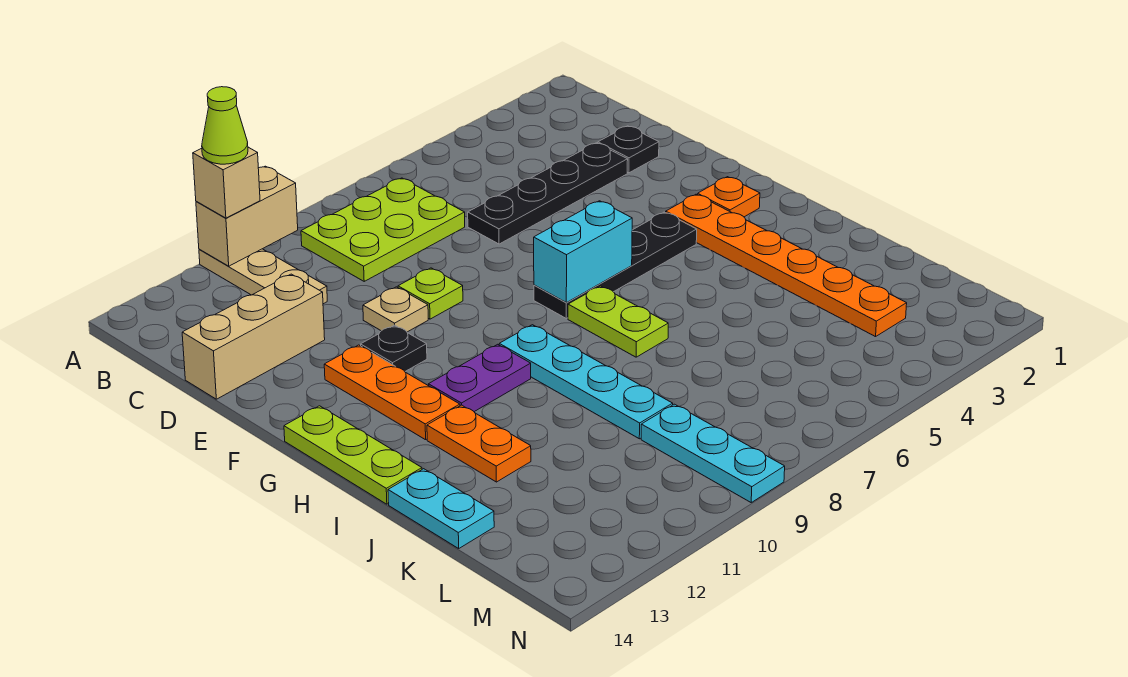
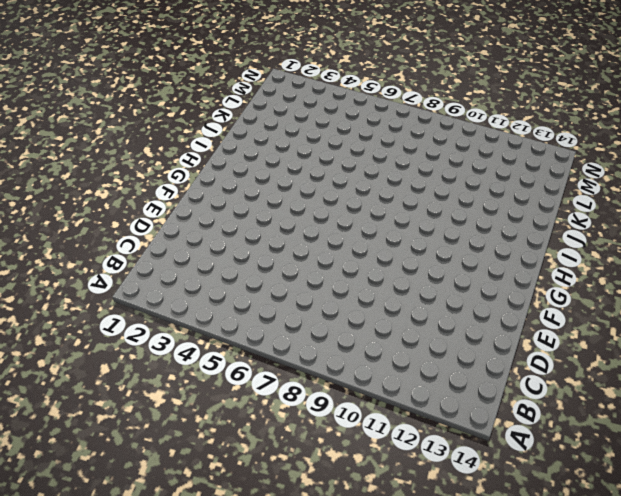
none -> tan 1x3 plate [199,249,327,304]
none -> lime 2x3 plate [301,178,465,281]
none -> black 1x1 plate [598,126,659,173]

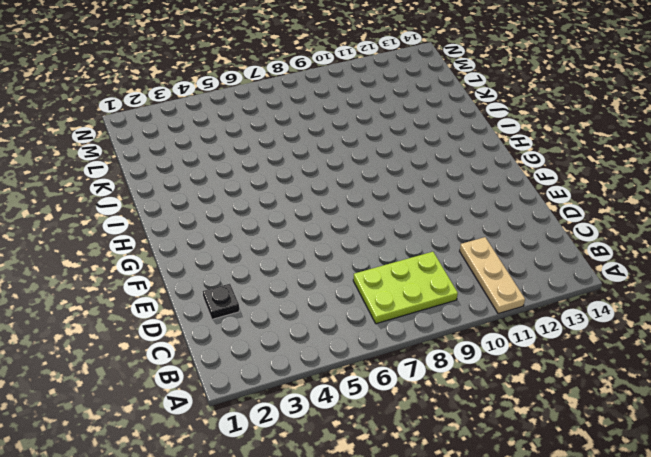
none -> black 1x4 plate [468,143,628,244]
none -> tan 1x3 brick [182,274,325,399]
none -> lime 1x1 plate [398,268,463,319]

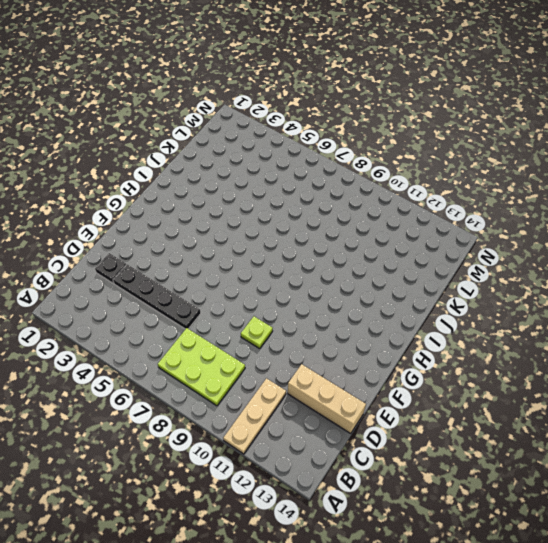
none -> tan 1x1 plate [363,287,428,332]
none -> black 1x1 plate [361,325,427,371]
none -> orange 1x3 plate [324,345,460,440]

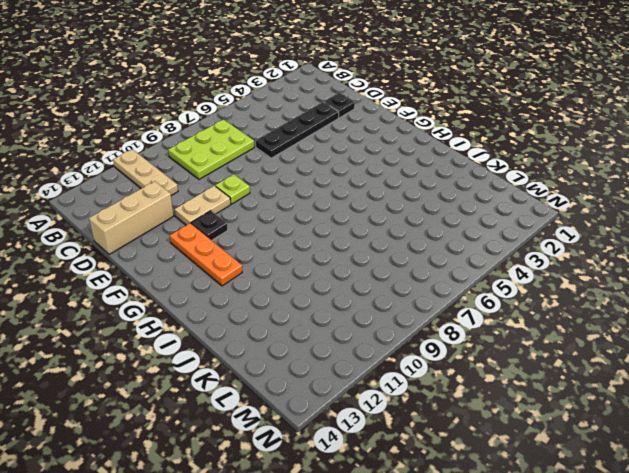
tan 1x2 plate [174,186,231,225] -> tan 1x1 plate [363,287,428,332]
none -> orange 1x1 plate [698,177,760,217]
none -> orange 1x6 plate [666,194,907,337]
none -> black 1x4 plate [534,212,697,319]

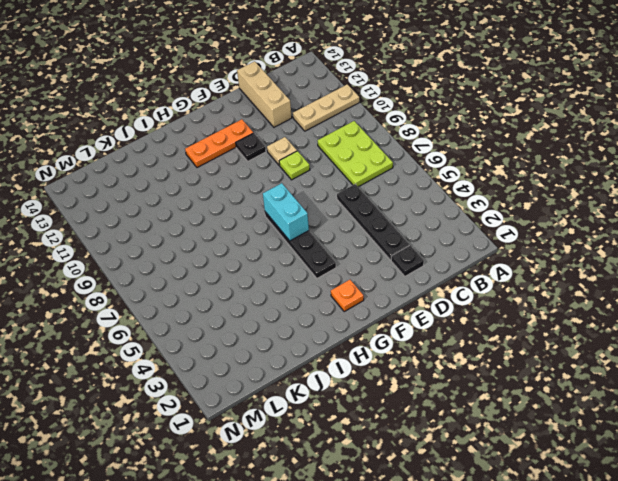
none -> orange 1x6 plate [666,194,907,337]
none -> lime 1x3 plate [284,406,422,504]
none -> lime 1x2 plate [568,286,668,357]

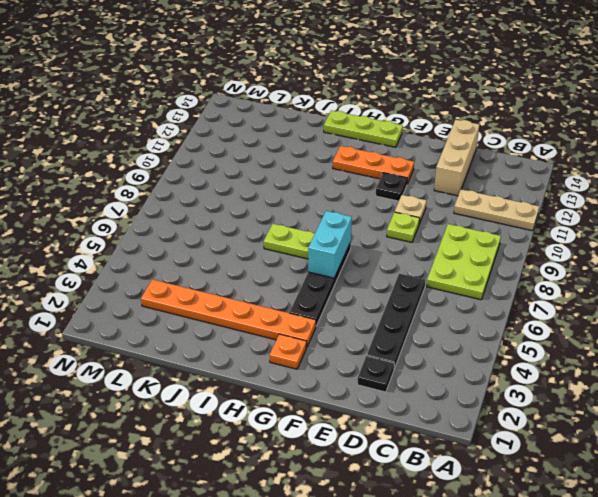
none -> cyan 1x4 plate [499,325,673,439]
none -> purple 1x2 plate [429,344,531,412]
none -> orange 1x2 plate [427,405,531,482]

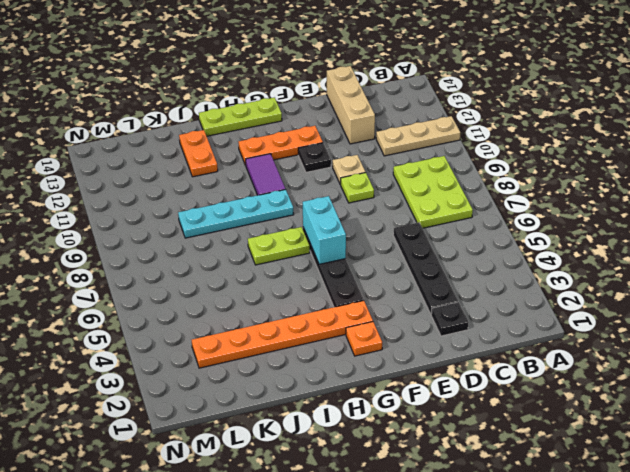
purple 1x2 tile [246,154,286,195] -> purple 1x2 plate [429,344,531,412]
orange 1x2 plate [179,130,218,177] -> orange 1x2 plate turned to [427,405,531,482]
none -> cyan 1x2 plate [388,469,494,548]
none -> cyan 1x3 plate [641,404,785,502]
none -> tan 1x2 brick [196,166,298,266]

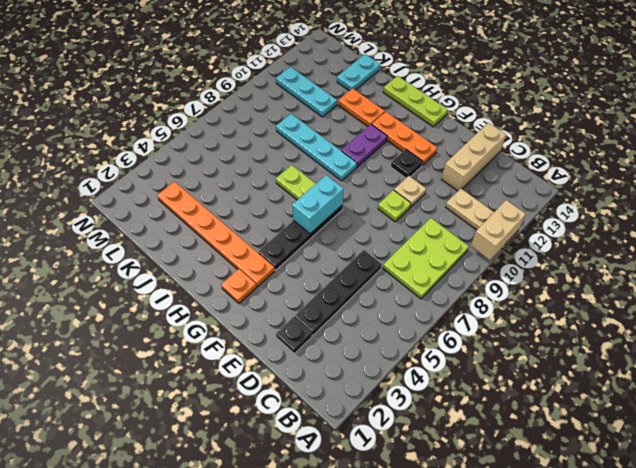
cyan 1x3 plate [276,67,337,117] -> cyan 1x3 plate moved to [641,404,785,502]
cyan 1x2 plate [337,54,380,91] -> cyan 1x2 plate turned to [388,469,494,548]
none -> tan 1x1 brick [193,147,260,218]
none -> lime 1x1 cone [202,87,248,164]

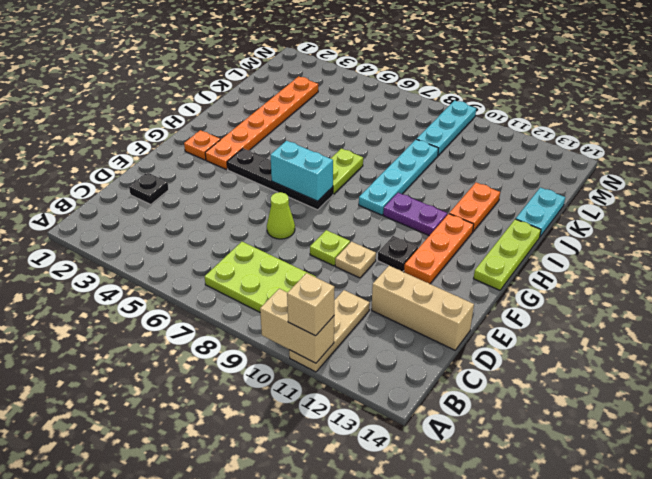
lime 1x1 cone [267,192,295,239] -> lime 1x1 cone moved to [202,87,248,164]
none -> black 1x4 plate [468,143,628,244]

